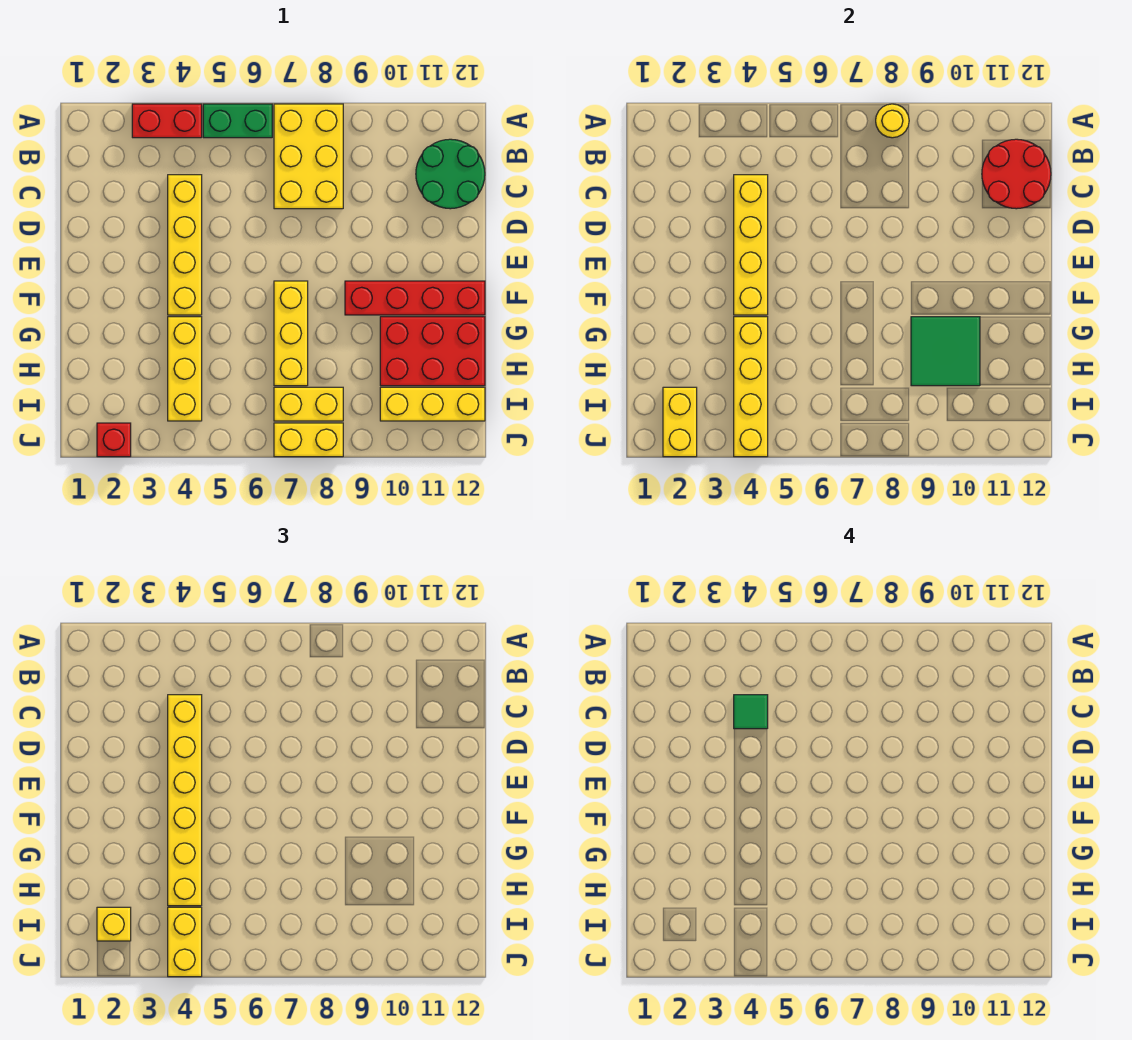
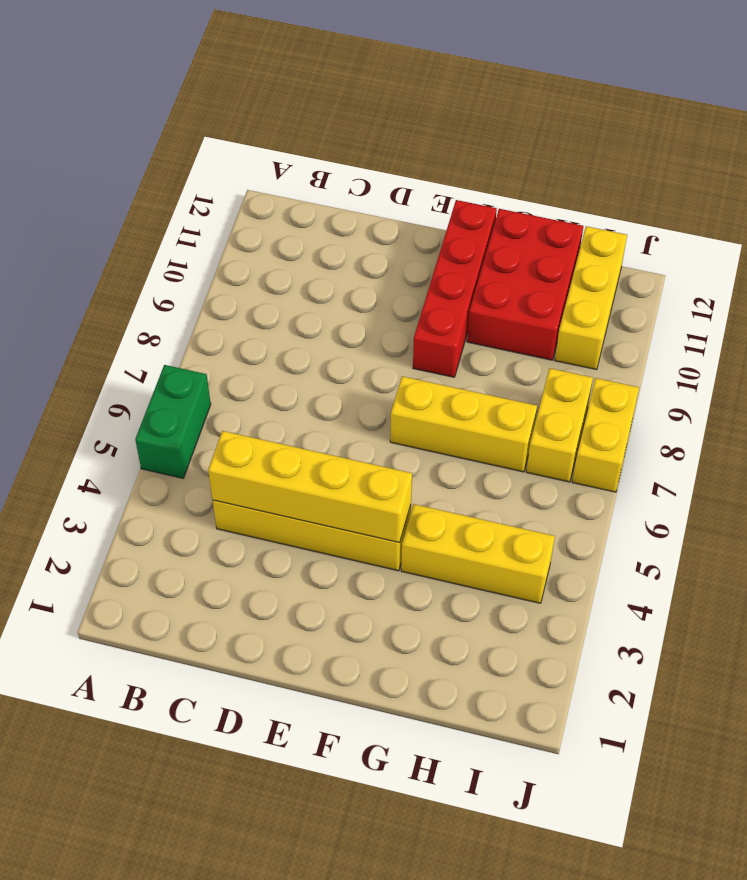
none -> red 1x2 brick [132,104,202,138]
none -> yellow 2x3 brick [274,104,343,209]
none -> green 2x2 round brick [416,139,485,209]

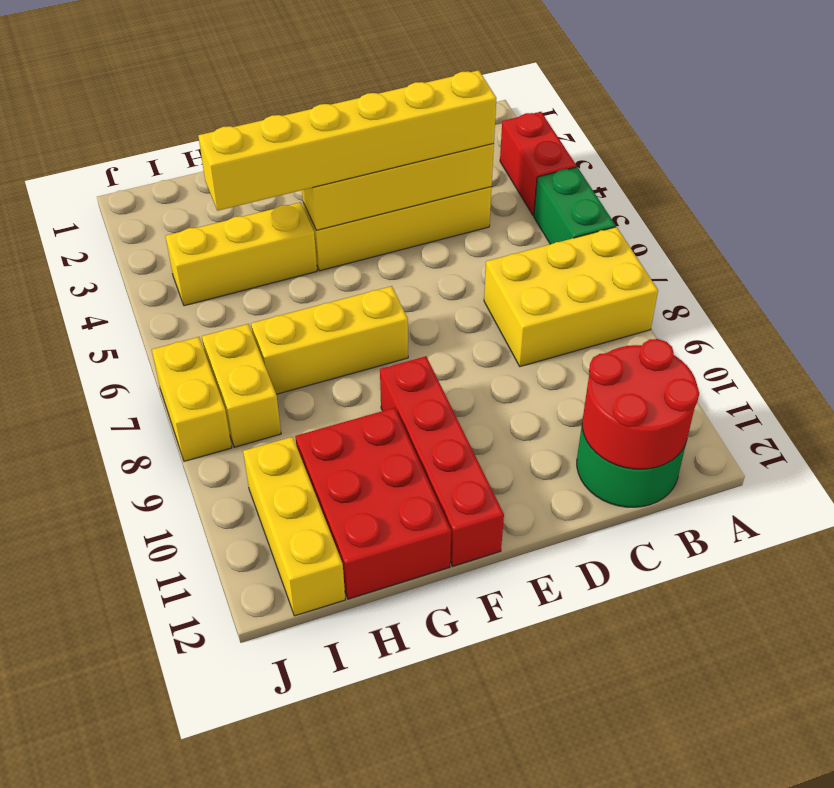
none -> red 1x1 brick [97,423,131,457]
none -> yellow 1x1 round brick [876,104,909,138]
none -> yellow 1x4 brick [734,317,768,457]

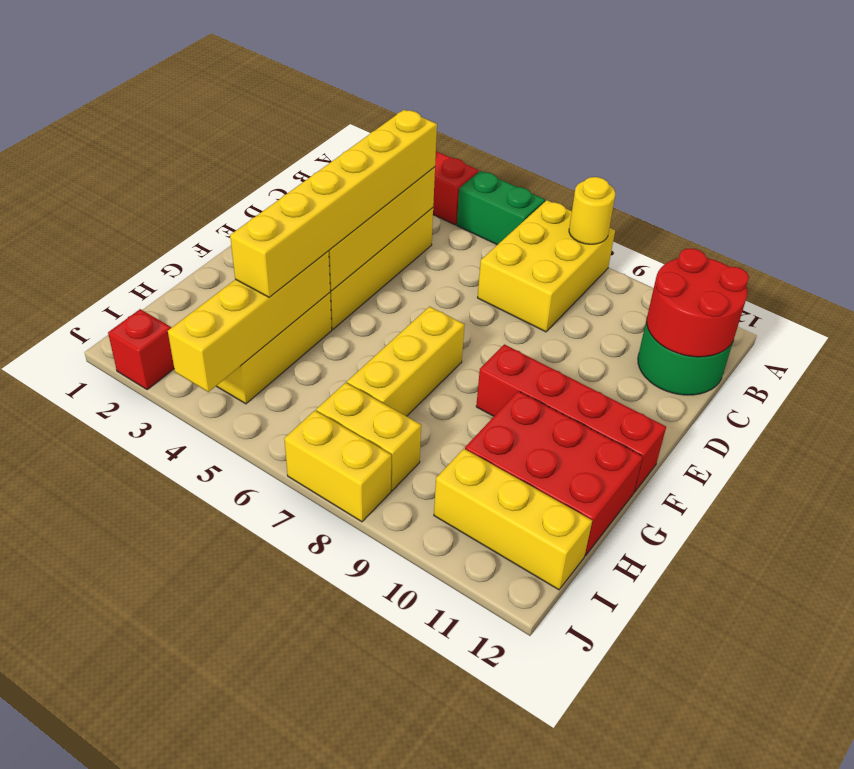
none -> green 2x2 tile [911,317,980,386]
none -> yellow 1x2 brick [663,387,697,457]
none -> yellow 1x1 brick [97,907,131,941]

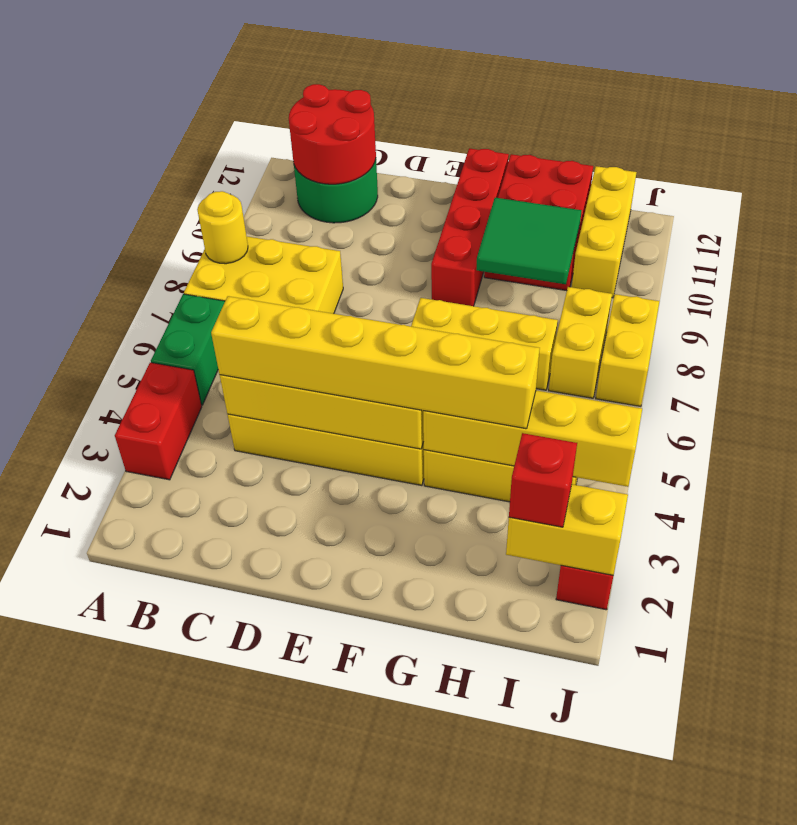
red 1x1 brick [509,433,577,527] -> yellow 1x1 brick [97,907,131,941]
none -> yellow 1x2 brick [168,907,202,977]
none -> green 1x1 tile [734,695,768,729]

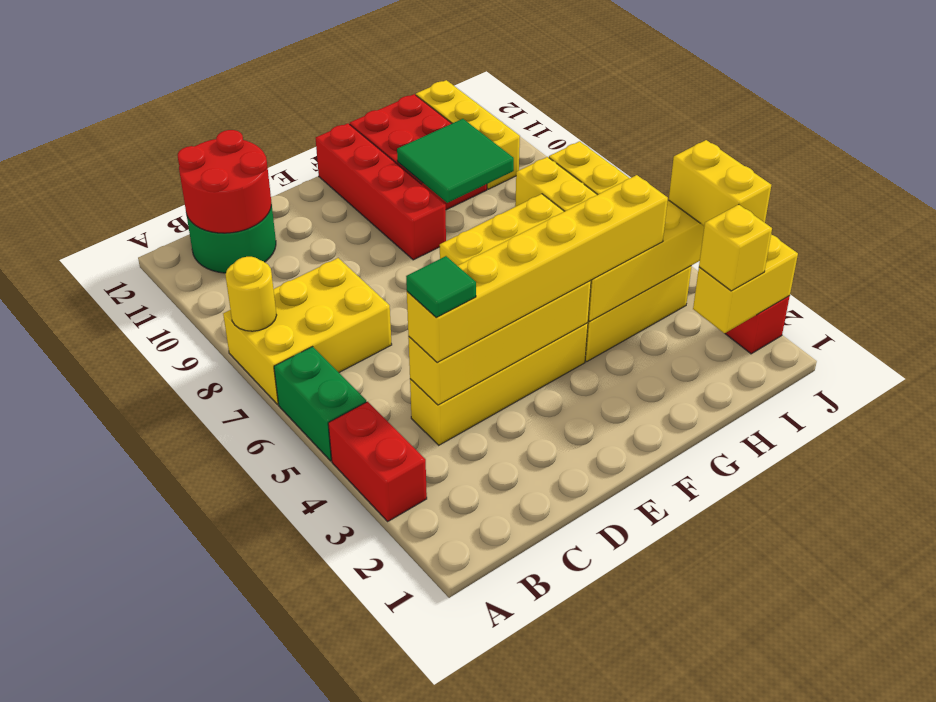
yellow 1x2 brick [669,140,771,226] -> yellow 1x2 brick turned to [168,907,202,977]

